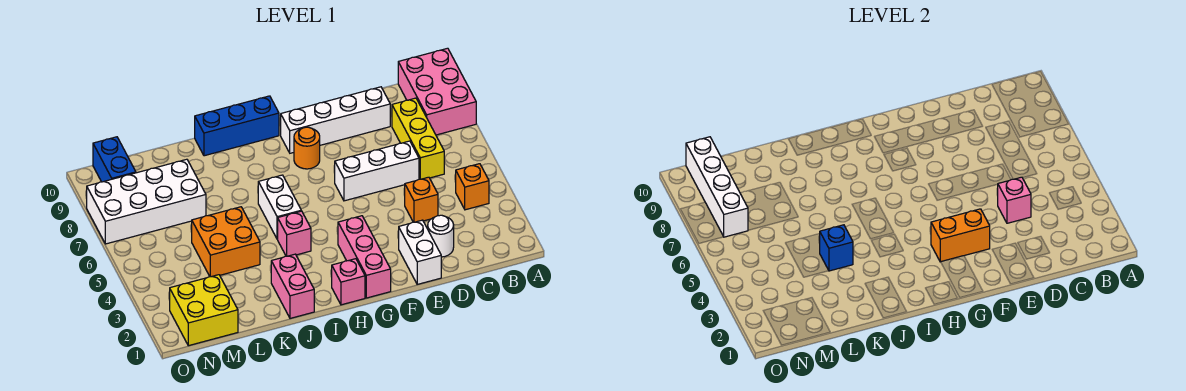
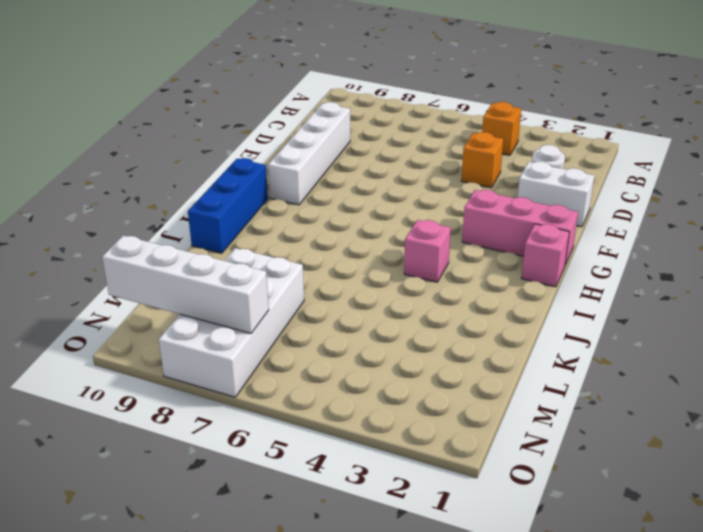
none -> pink 2x3 brick [398,48,476,135]
none -> yellow 1x3 brick [392,98,444,179]
none -> white 1x3 brick [335,141,419,201]

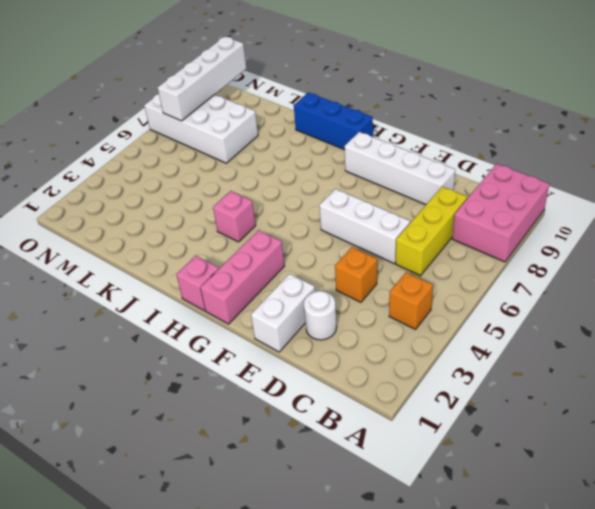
none -> orange 1x1 round brick [294,127,320,169]
none -> white 1x2 brick [258,175,301,239]
none -> pink 1x2 brick [271,254,314,318]

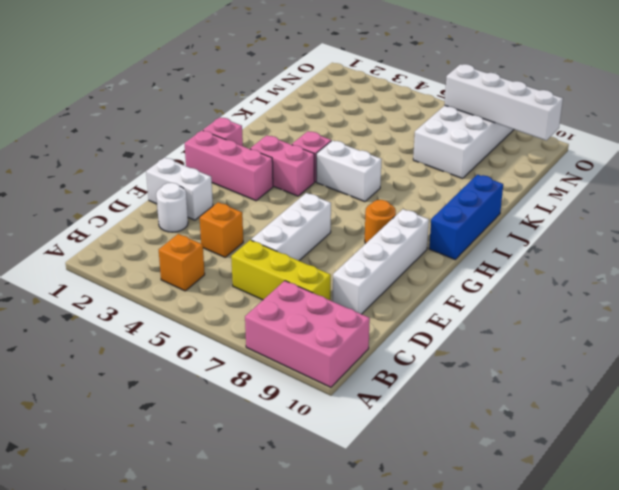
pink 1x2 brick [250,135,314,196] -> pink 1x2 brick moved to [271,254,314,318]
none -> orange 2x2 brick [192,207,260,277]
none -> yellow 2x2 brick [170,275,238,346]
none -> blue 1x2 brick [93,137,136,182]

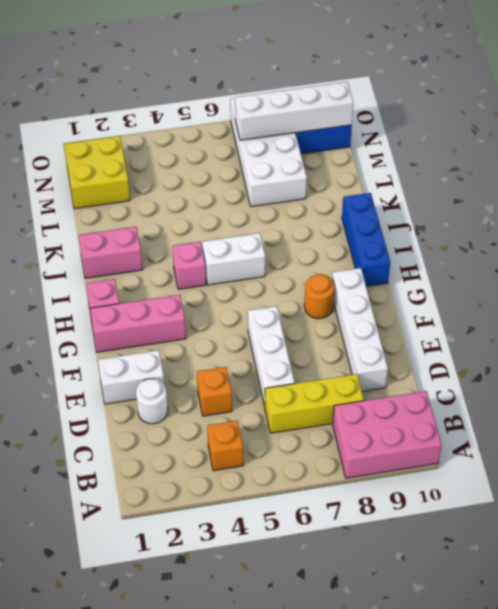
none -> orange 2x2 brick [192,207,260,277]
none -> pink 1x1 brick [998,177,1031,223]
none -> orange 1x2 brick [931,209,990,262]

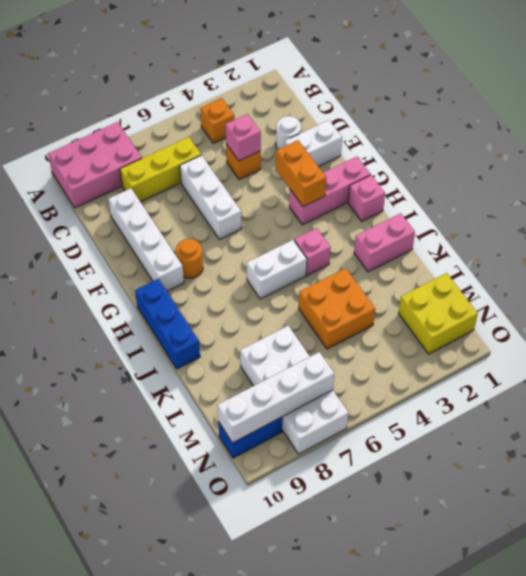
none -> blue 1x1 brick [820,225,853,271]

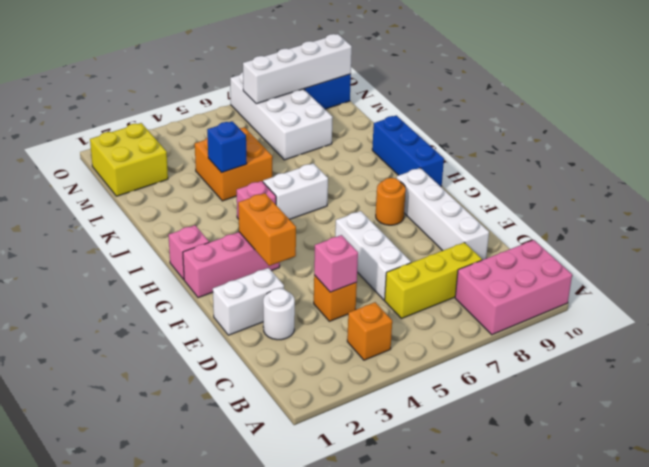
none -> pink 1x2 brick [271,254,314,318]

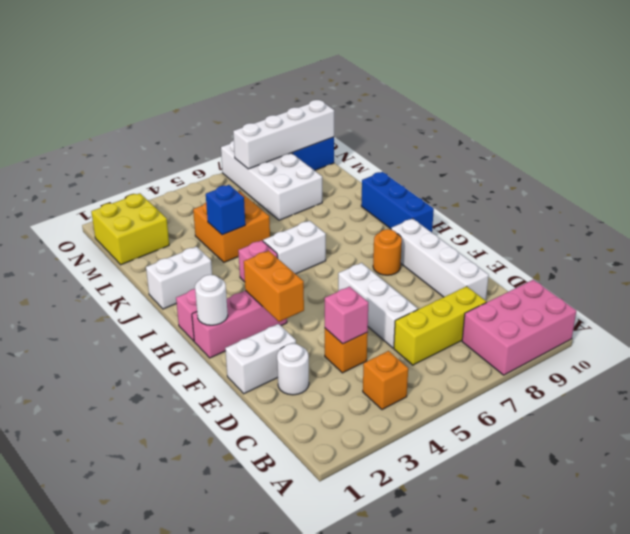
white 1x1 round brick [195,275,228,325] -> none
white 1x2 brick [146,247,212,309] -> pink 1x2 brick [271,254,314,318]

